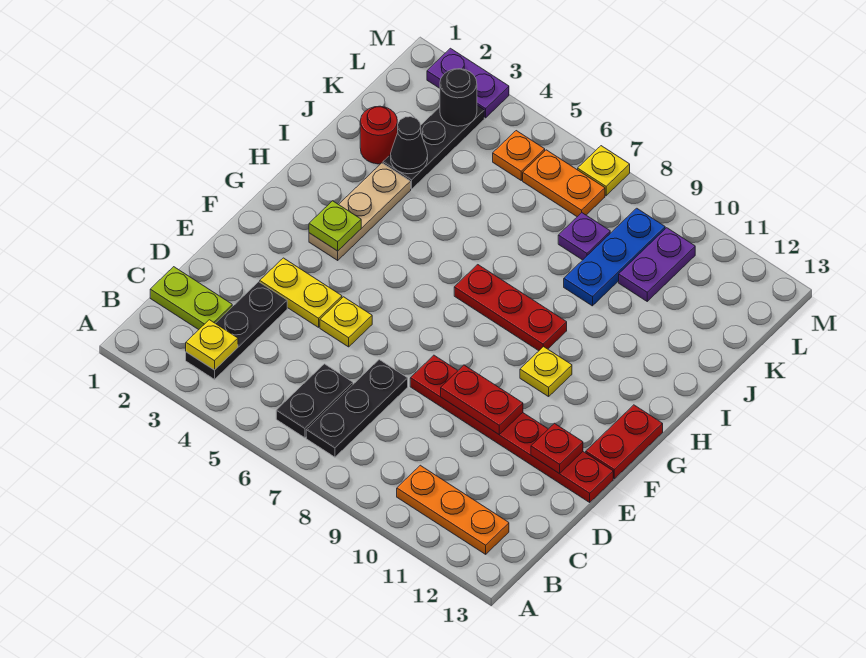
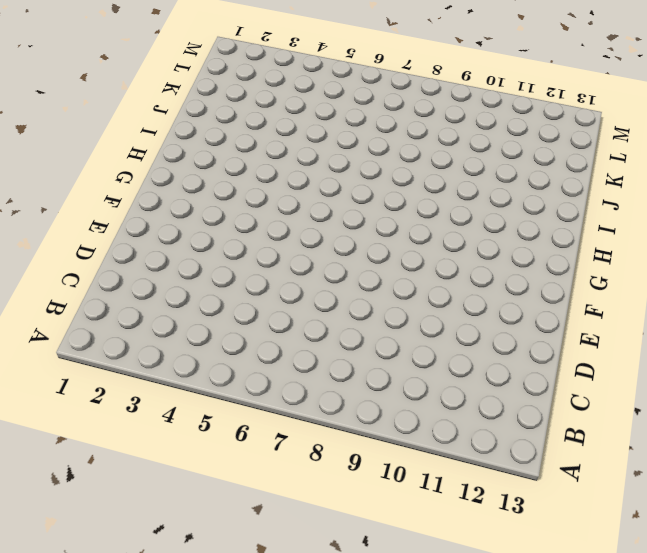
none -> black 1x3 plate [186,282,287,379]
none -> black 1x2 plate [276,364,353,438]
none -> black 1x3 plate [306,360,408,457]

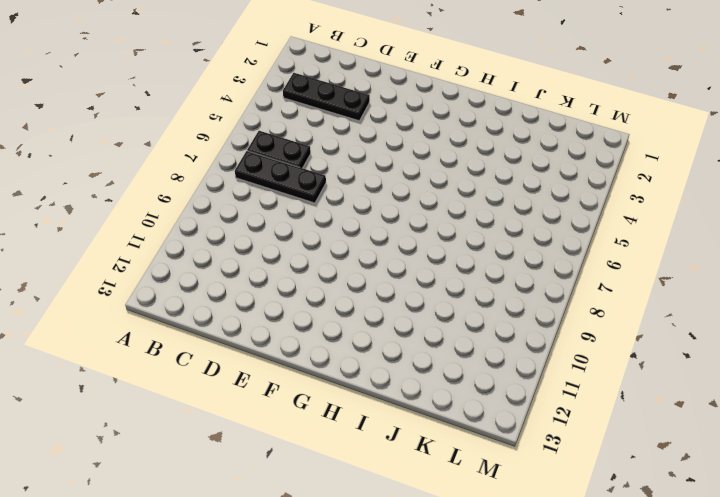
none -> orange 1x3 plate [397,465,509,554]
none -> lime 1x2 plate [150,267,232,330]
none -> yellow 1x2 plate [260,258,342,327]

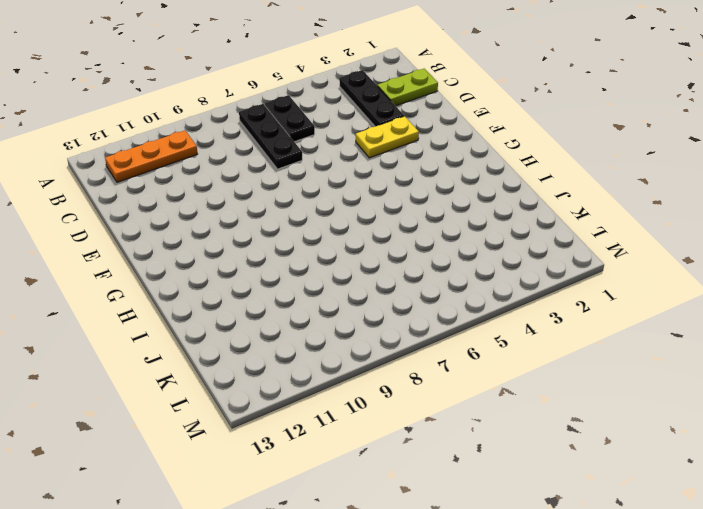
none -> yellow 1x1 plate [320,297,372,347]
none -> red 1x6 plate [410,355,613,502]
none -> red 1x2 plate [586,405,663,479]

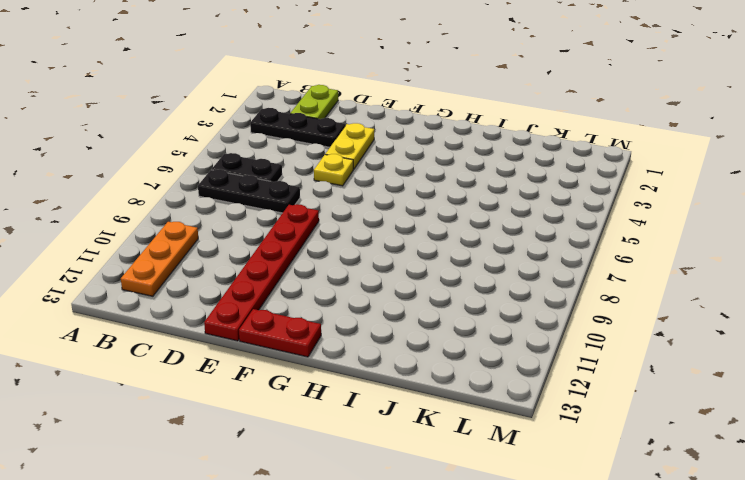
none -> tan 1x3 plate [309,163,411,260]
none -> yellow 1x1 plate [520,346,572,397]
none -> red 1x3 plate [454,265,567,351]

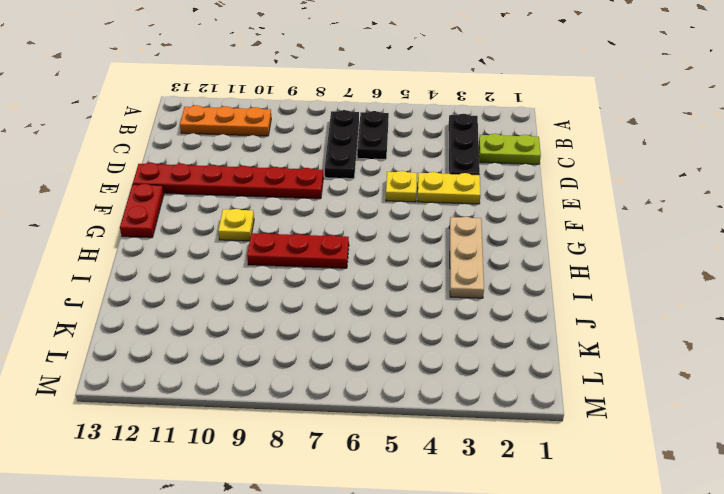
none -> red 1x1 round brick [360,106,397,164]
none -> black 1x3 plate [383,105,484,189]
none -> blue 1x3 plate [564,208,665,306]

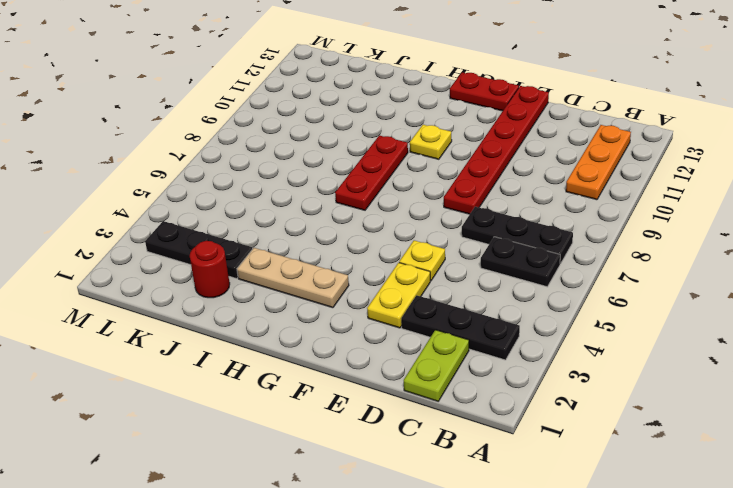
none -> blue 1x3 plate [564,208,665,306]
none -> purple 1x1 plate [558,213,610,260]
none -> purple 1x2 plate [619,228,695,301]

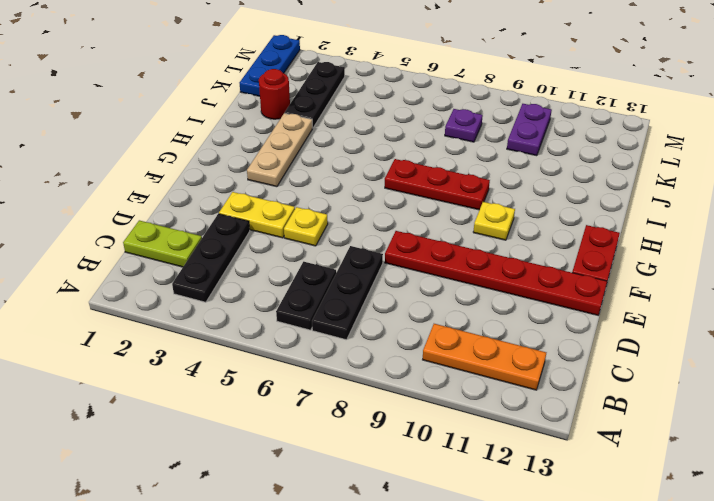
blue 1x3 plate [240,35,300,96] -> blue 1x3 plate moved to [564,208,665,306]
none -> orange 1x1 plate [493,131,545,180]
none -> orange 1x2 plate [523,150,605,217]
none -> purple 1x2 plate [427,48,509,118]

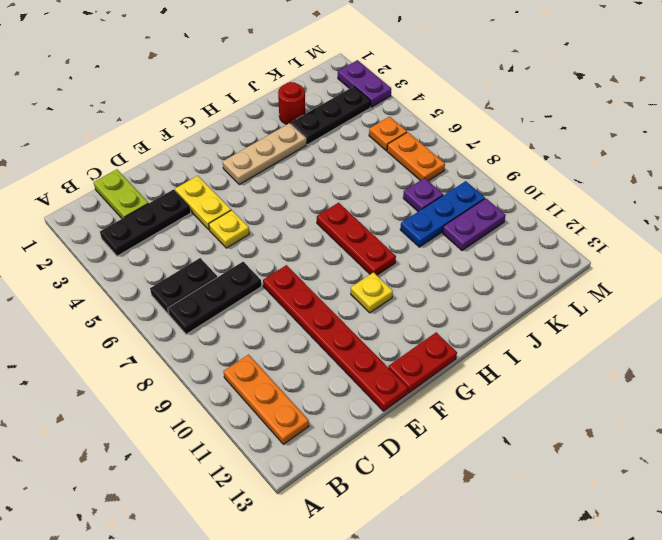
none -> yellow 1x1 plate [578,146,630,196]
none -> yellow 1x1 plate [186,320,238,370]
none -> red 1x2 plate [441,365,523,434]

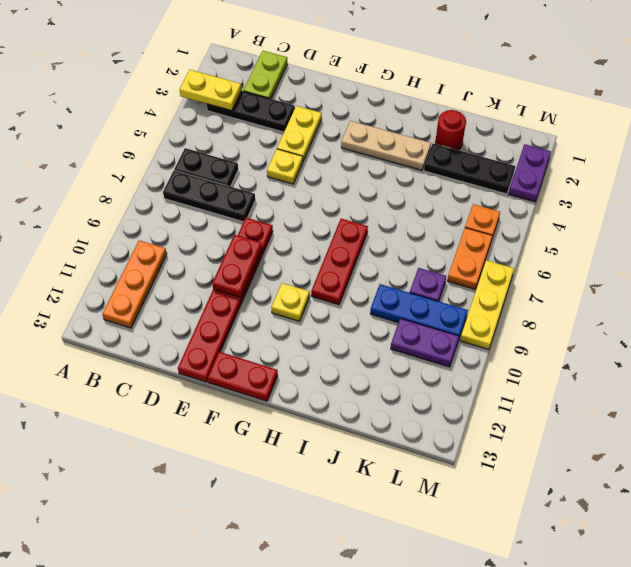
yellow 1x2 plate [179,70,242,111] -> yellow 1x1 plate [186,320,238,370]
yellow 1x3 plate [460,260,514,350] -> yellow 1x1 plate [578,146,630,196]
none -> red 1x1 plate [531,423,583,474]
none -> lime 1x1 plate [309,201,361,251]
none -> black 1x1 cone [391,117,428,174]

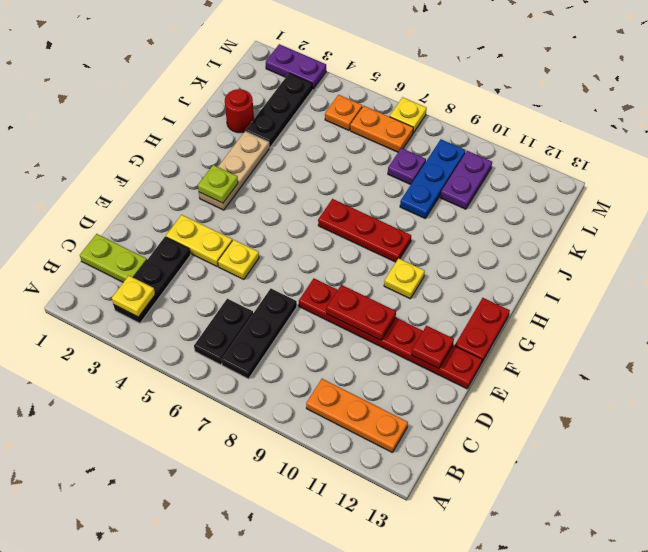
none -> black 1x1 cone [391,117,428,174]
none -> black 1x1 round brick [440,69,477,126]

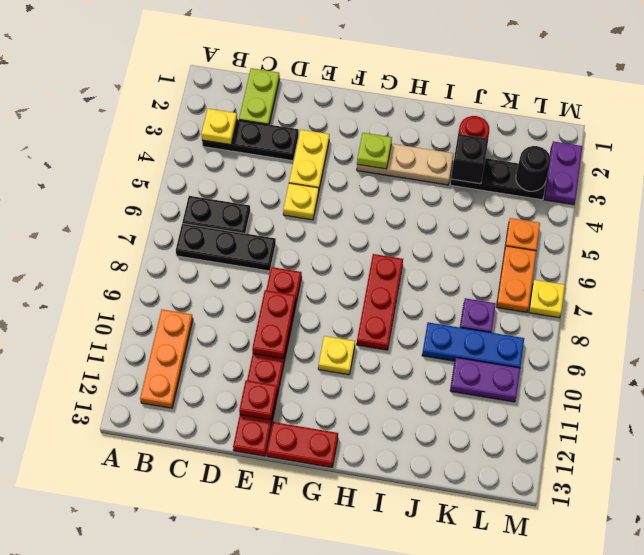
black 1x1 brick [451,134,488,184] -> black 1x1 cone [391,117,428,174]

